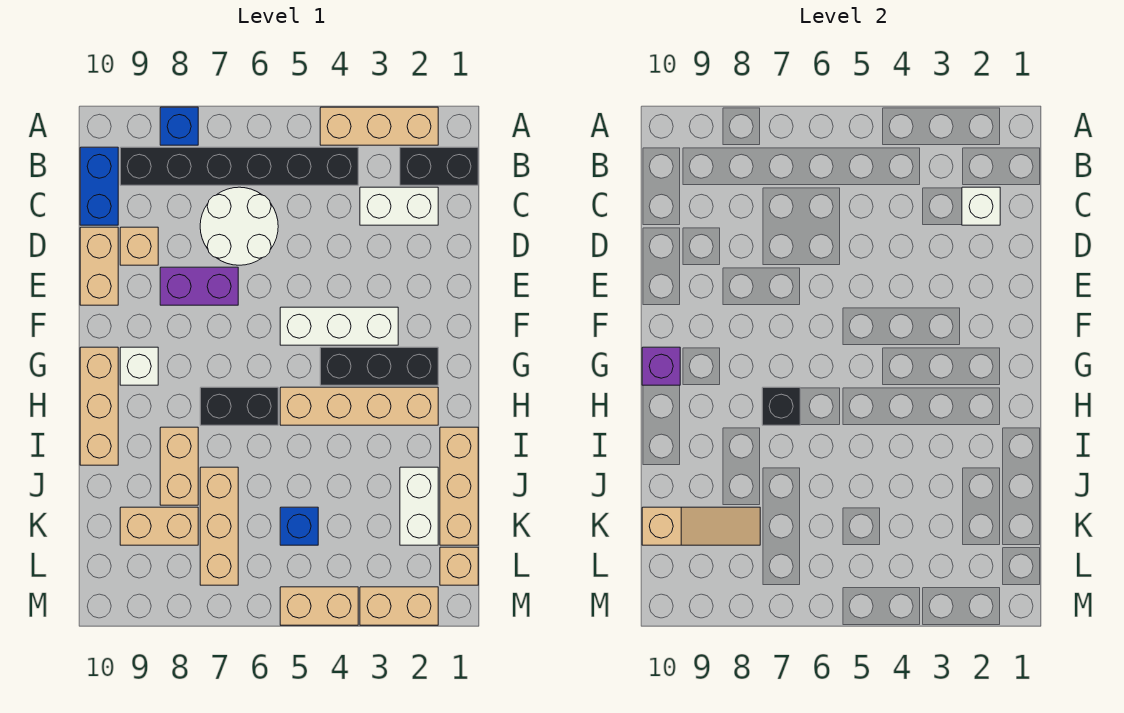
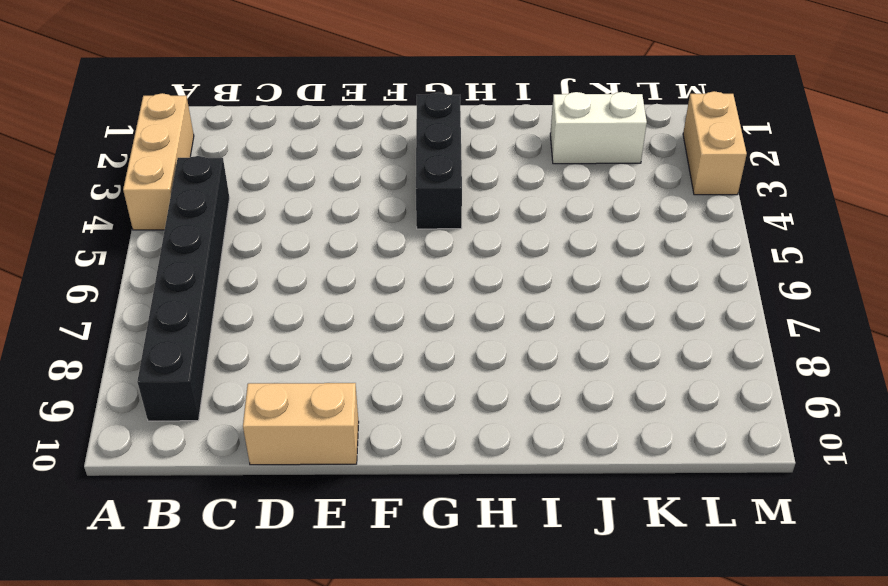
none -> blue 1x1 brick [160,107,198,145]
none -> black 1x2 brick [400,147,478,185]
none -> blue 1x2 brick [80,147,118,225]

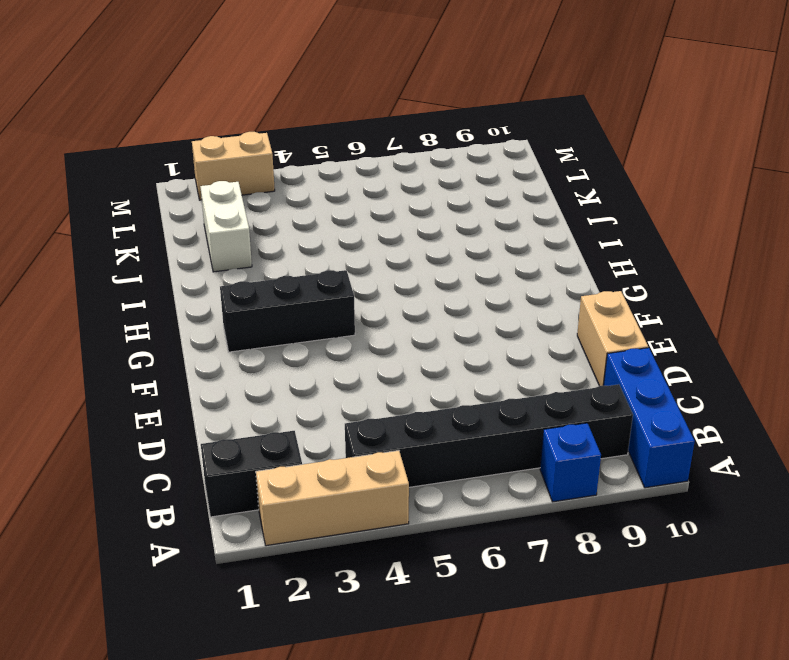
blue 1x3 brick [604,348,695,488] -> blue 1x2 brick [80,147,118,225]
none -> white 1x2 brick [360,187,438,225]
none -> white 2x2 round brick [200,187,278,265]
none -> tan 1x1 brick [120,227,158,265]

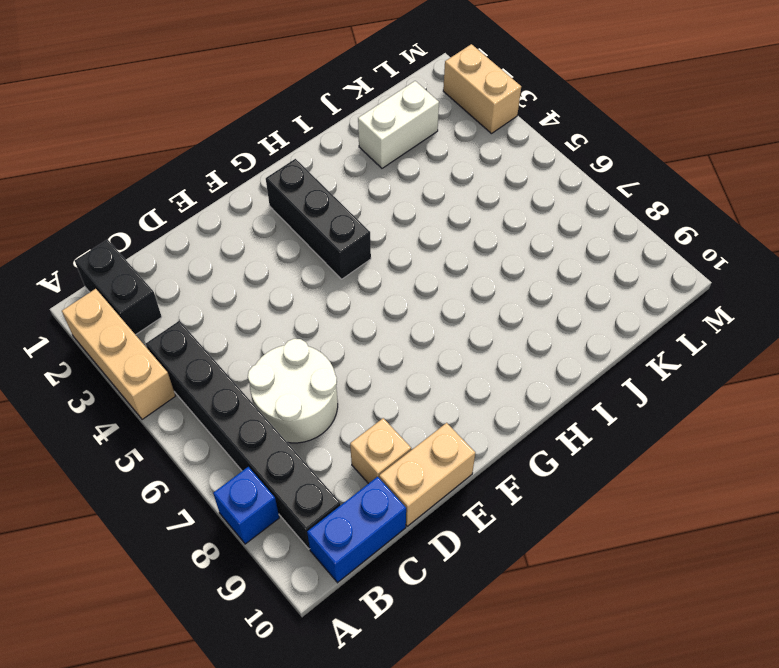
none -> white 1x2 brick [360,187,438,225]
none -> purple 1x2 brick [160,267,238,305]
none -> white 1x3 brick [280,307,398,345]

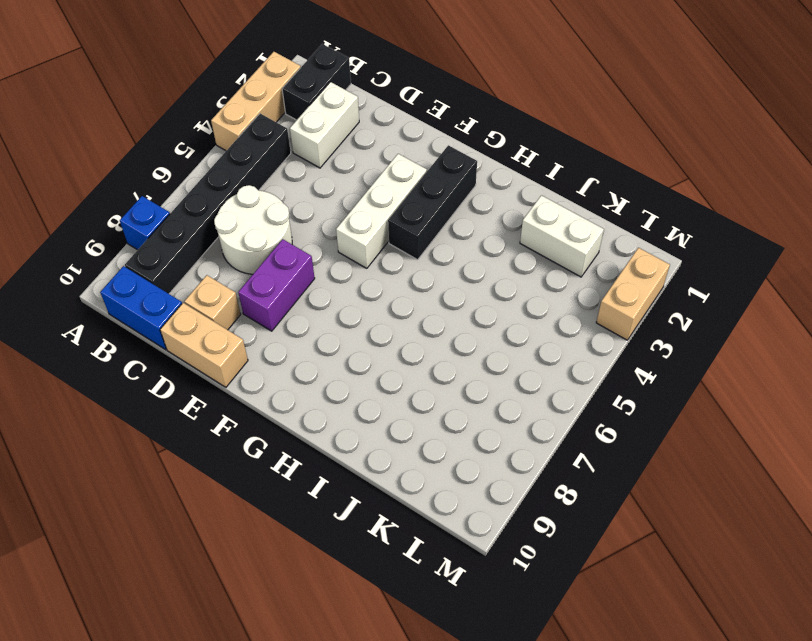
none -> white 1x1 brick [120,347,158,385]
none -> tan 1x3 brick [80,347,118,465]
none -> tan 1x4 brick [280,387,438,425]

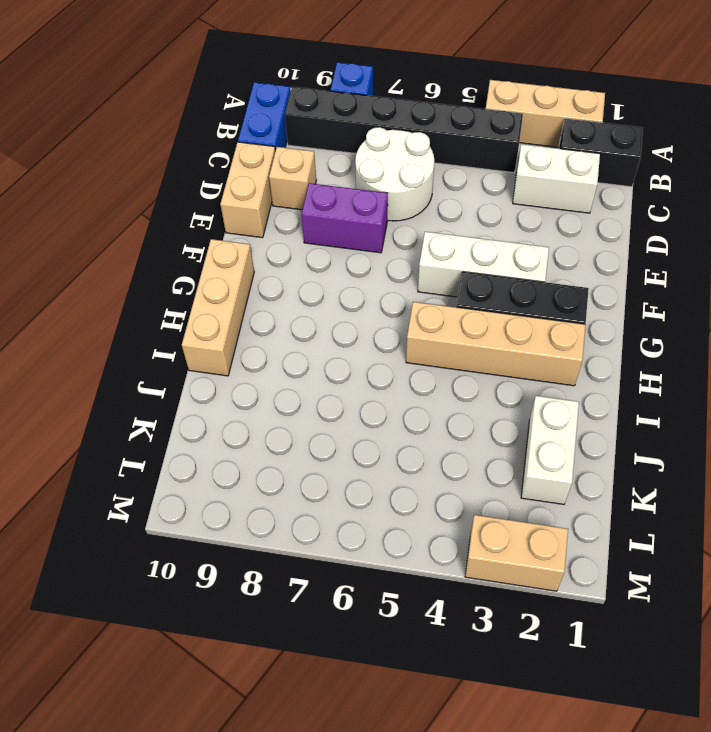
none -> white 1x1 brick [120,347,158,385]
none -> black 1x2 brick [200,387,278,425]
none -> tan 1x3 brick [440,427,478,545]

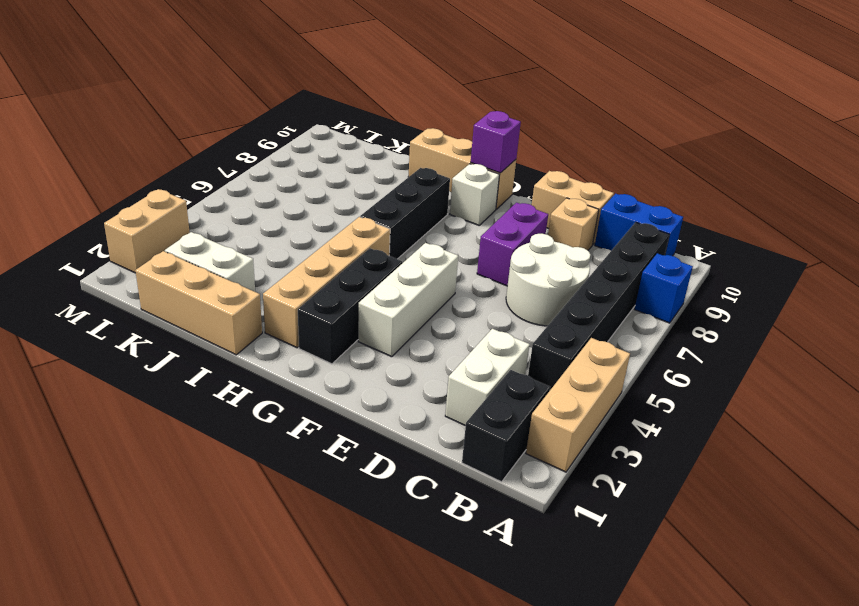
black 1x3 brick [360,168,450,259] -> black 1x2 brick [200,387,278,425]
none -> tan 1x2 brick [160,427,198,505]
none -> tan 1x3 brick [200,467,238,585]
none -> blue 1x1 brick [280,507,318,545]

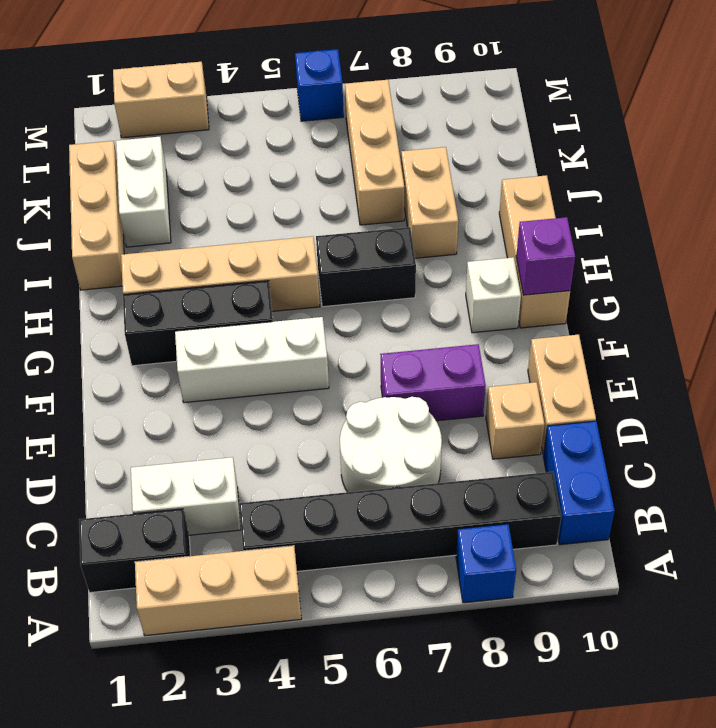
blue 1x1 brick [295,49,344,121] -> blue 1x1 brick moved to [280,507,318,545]
none -> tan 1x2 brick [120,507,198,545]
none -> tan 1x1 brick [440,547,478,585]
none -> tan 1x2 brick [280,587,358,625]

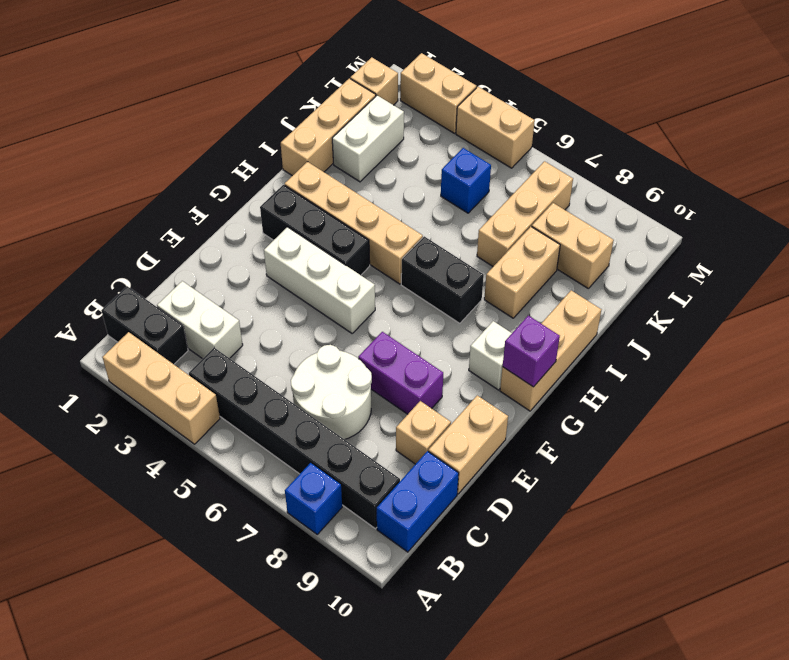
none -> white 1x1 brick [962,187,1000,225]
none -> black 1x1 brick [762,387,800,425]
none -> tan 1x3 slope [642,507,760,545]

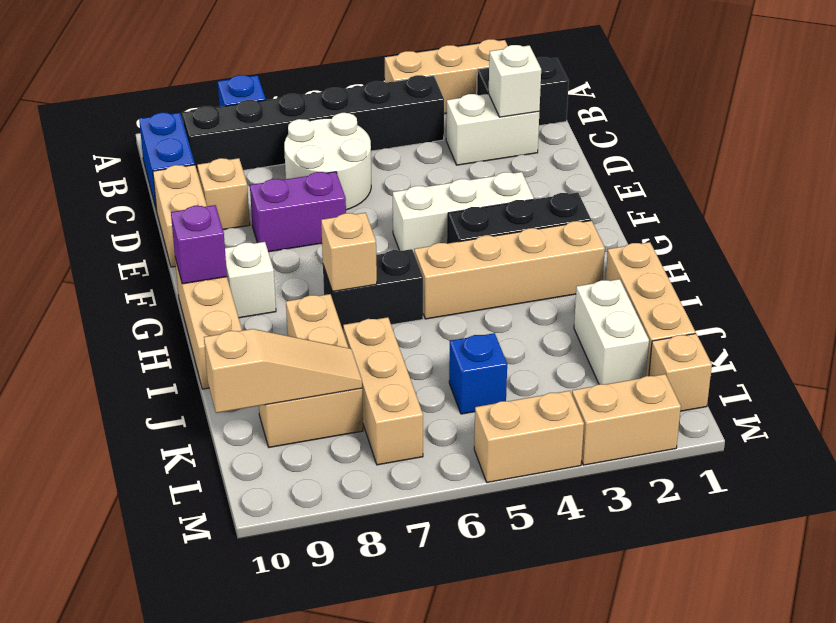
tan 1x1 brick [321,213,377,292] -> black 1x1 brick [762,387,800,425]

